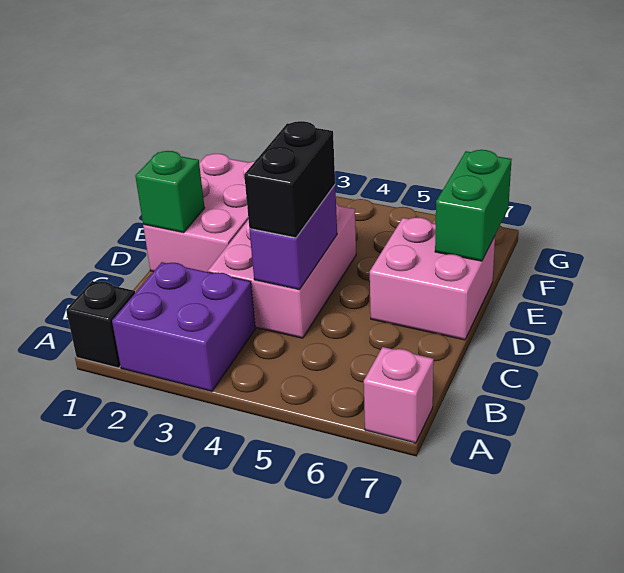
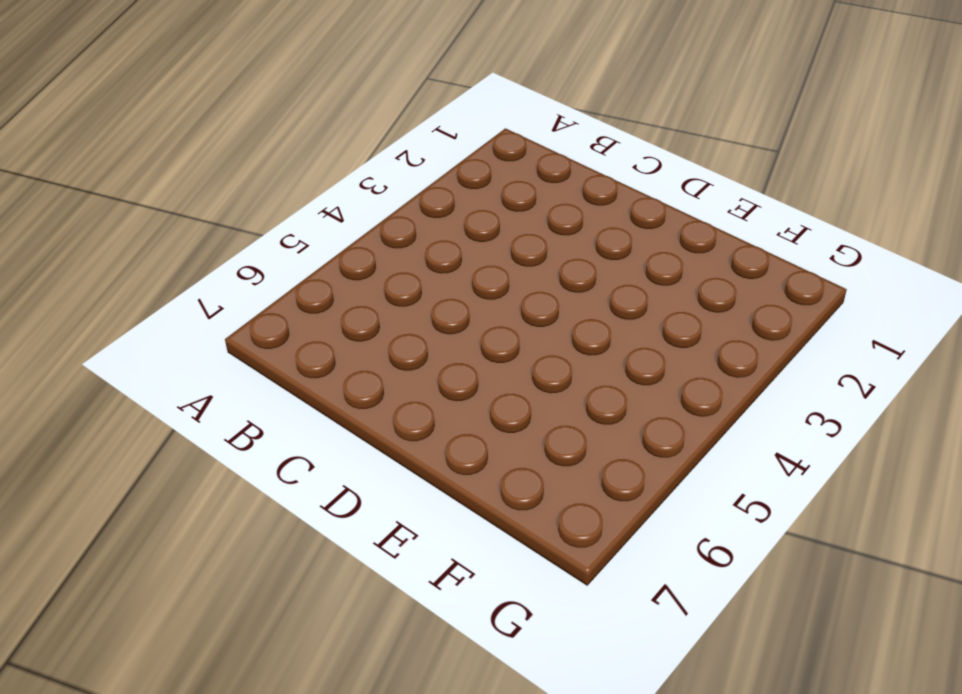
none -> black 1x1 brick [66,281,135,368]
none -> purple 2x2 brick [112,262,255,392]

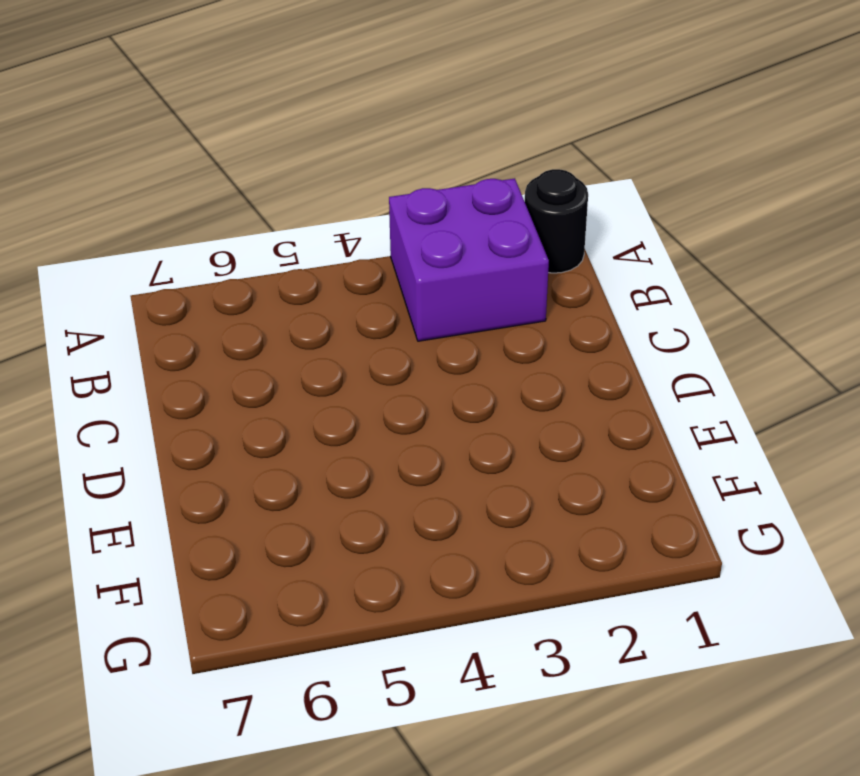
black 1x1 round brick [525,169,588,273] -> black 1x1 brick [66,281,135,368]
none -> pink 1x1 brick [364,347,434,443]
none -> pink 2x3 brick [208,203,356,338]

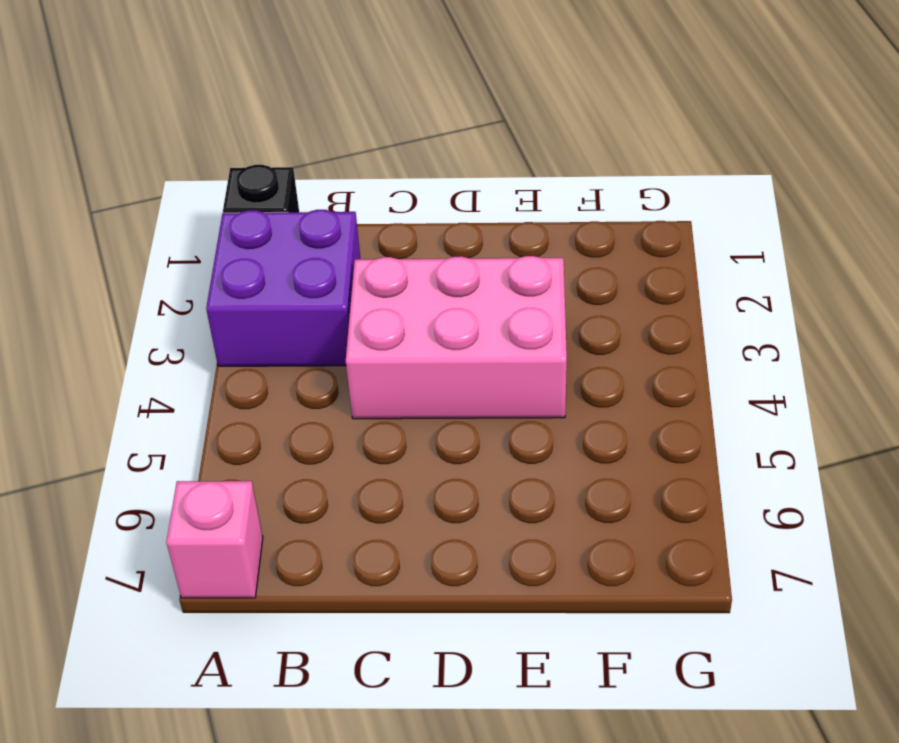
none -> pink 2x3 brick [143,154,255,272]
none -> pink 2x2 brick [370,218,495,340]

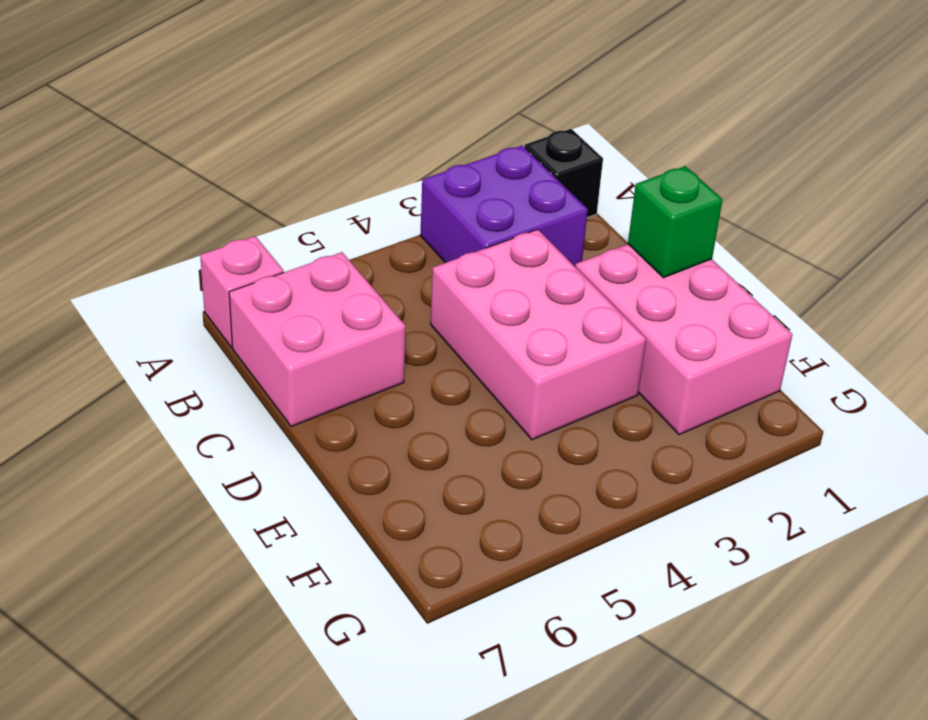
pink 2x2 brick [229,252,405,427] -> pink 2x2 brick moved to [370,218,495,340]
none -> purple 1x2 brick [249,185,337,290]
none -> green 1x2 brick [435,150,512,261]

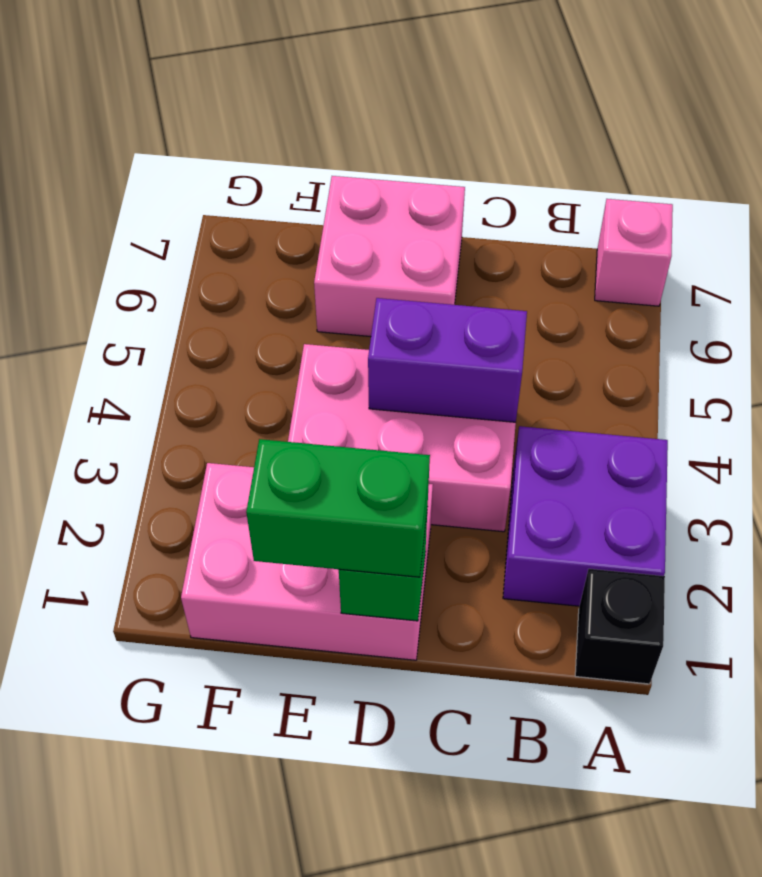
green 1x2 brick [246,439,430,577] -> green 1x2 brick moved to [435,150,512,261]
none -> black 1x2 brick [244,121,335,238]

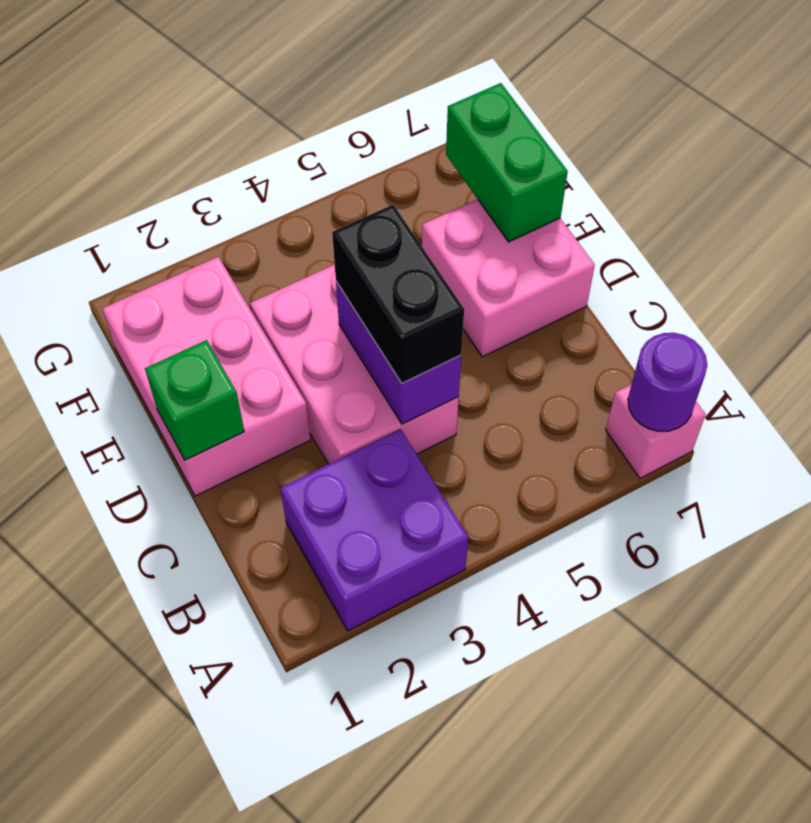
purple 1x1 round brick [628,333,707,431] -> none
none -> black 1x1 brick [66,281,135,368]

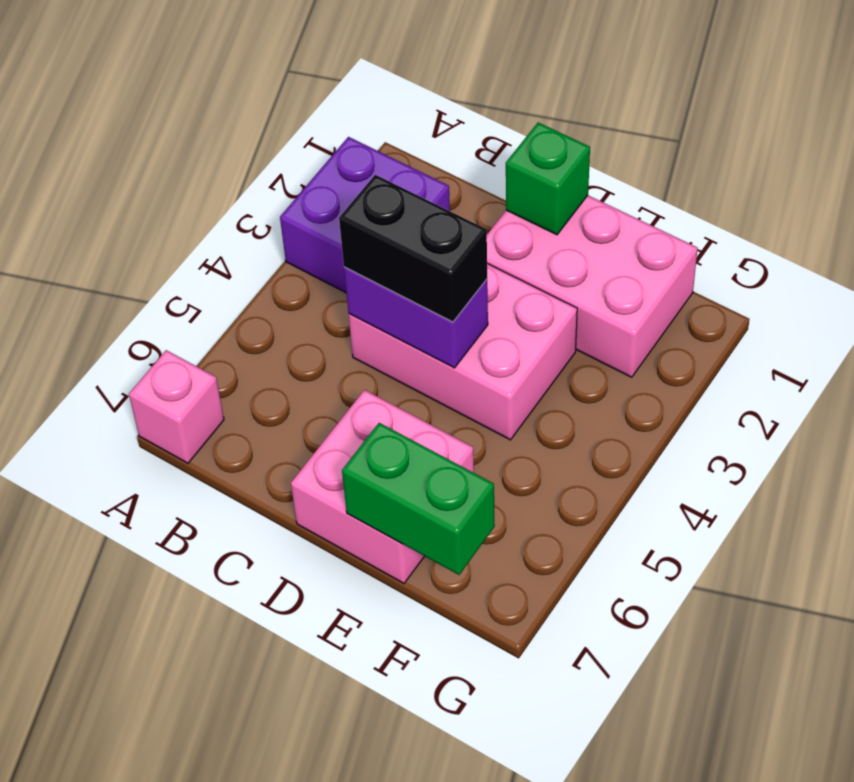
none -> black 1x1 brick [66,281,135,368]

